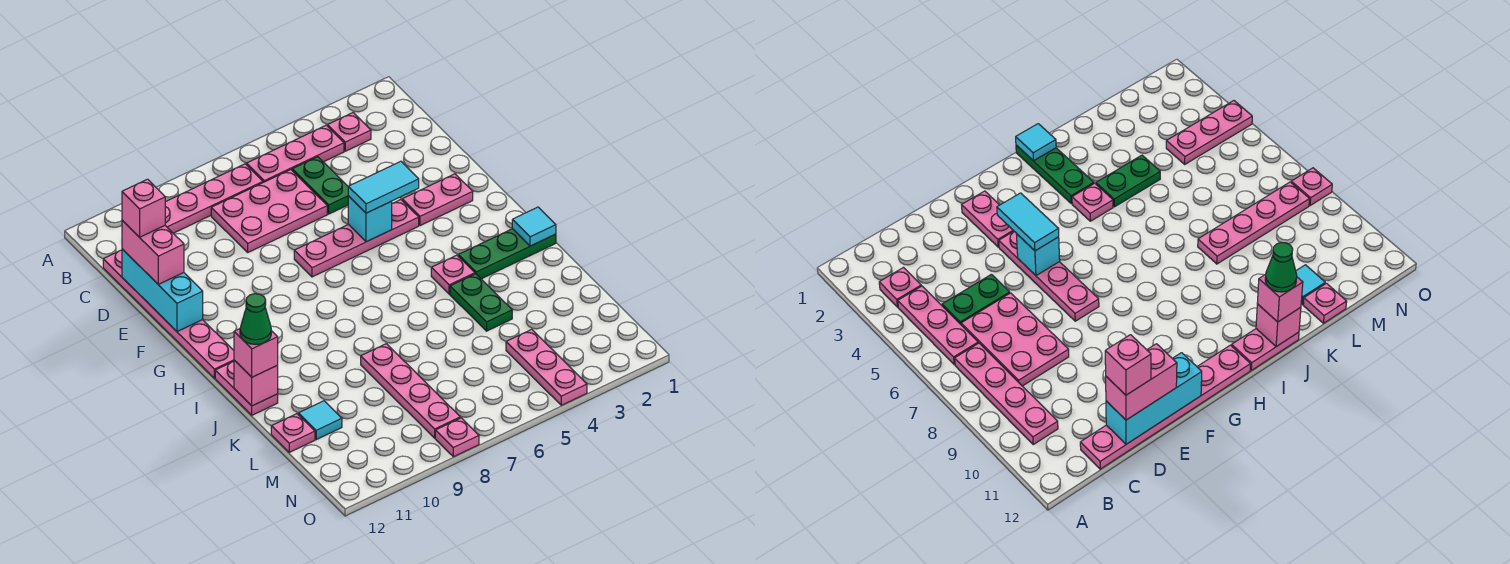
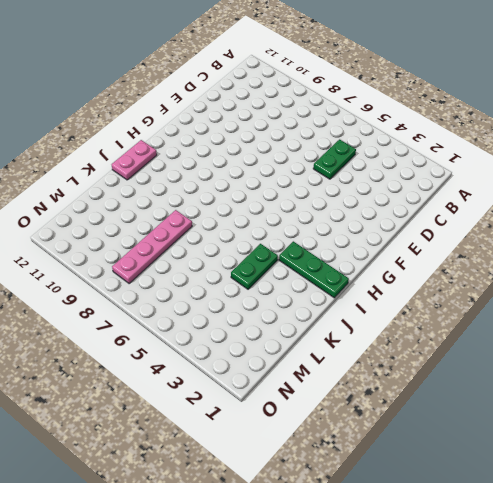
none -> pink 1x1 plate [328,113,371,151]
none -> pink 1x3 plate [246,125,344,182]
none -> pink 1x4 plate [165,164,263,233]

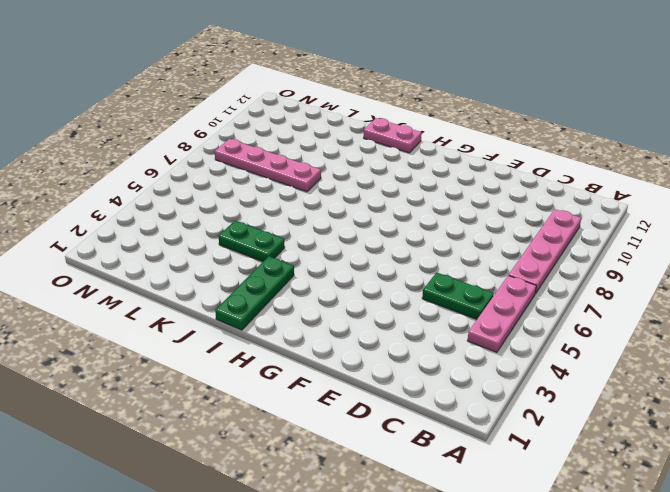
none -> pink 1x1 plate [328,113,371,151]
none -> pink 2x3 plate [211,170,327,252]
none -> pink 1x6 plate [103,250,234,378]

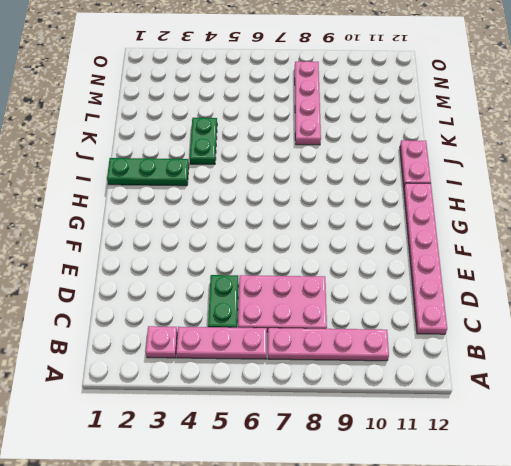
none -> pink 1x2 plate [402,174,473,226]
none -> pink 1x4 plate [294,200,419,277]
none -> pink 1x1 plate [431,255,475,294]

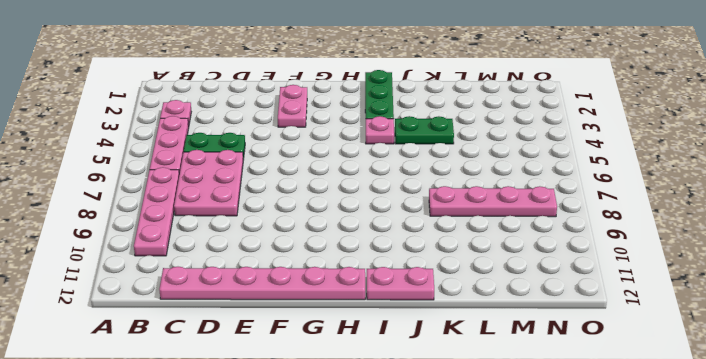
none -> pink 1x4 plate [294,200,419,277]
none -> cyan 1x1 tile [298,401,342,440]
none -> pink 1x1 plate [271,414,315,452]

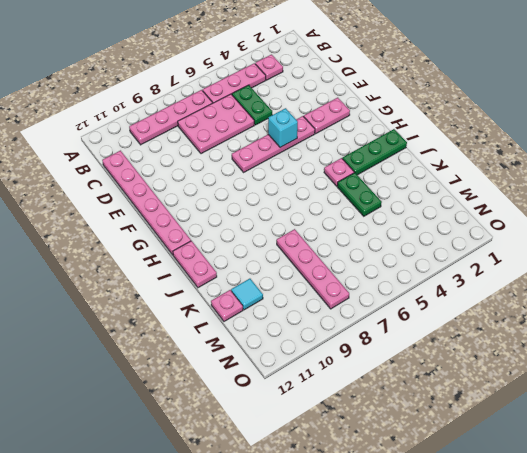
none -> pink 1x3 plate [506,329,587,405]
none -> pink 1x1 plate [435,418,479,457]
none -> cyan 1x3 brick [122,249,203,332]

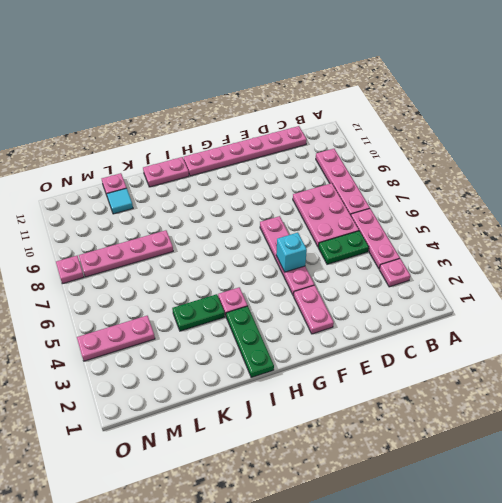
none -> cyan 1x3 brick [122,249,203,332]
none -> cyan 1x1 tile [512,207,556,246]
none -> pink 1x1 brick [234,360,278,406]

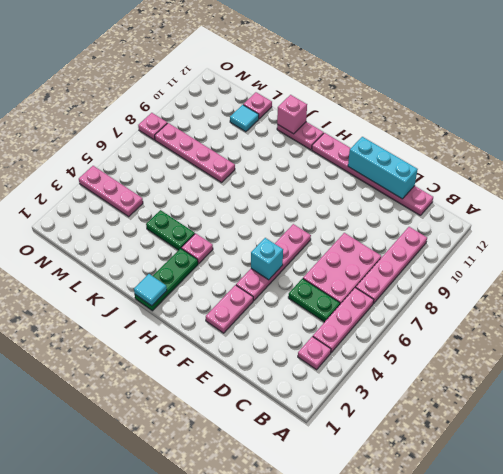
none -> pink 1x2 brick [122,220,184,284]
none -> cyan 1x2 tile [348,161,419,213]
none -> pink 1x1 brick [234,329,278,377]

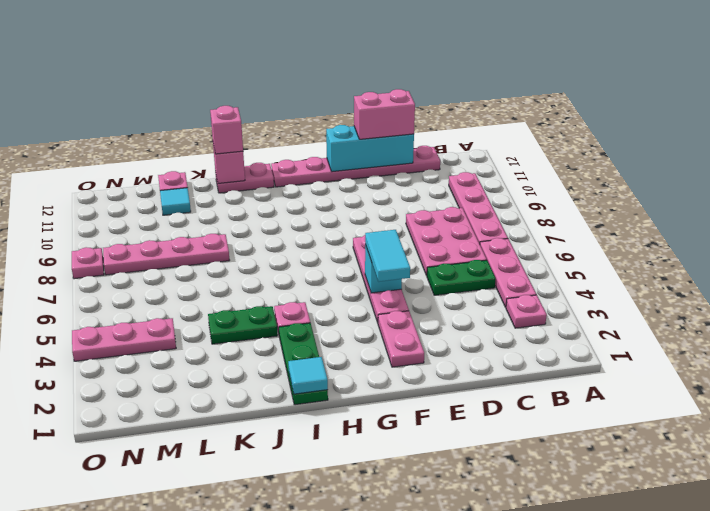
none -> pink 1x1 brick [122,179,165,237]
none -> green 1x1 cone [240,294,271,344]

